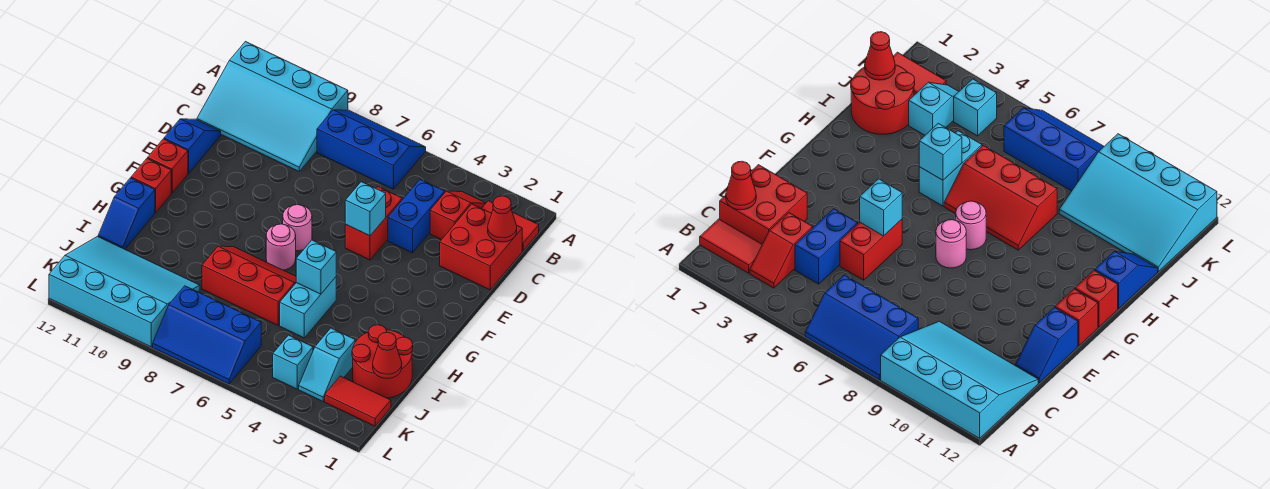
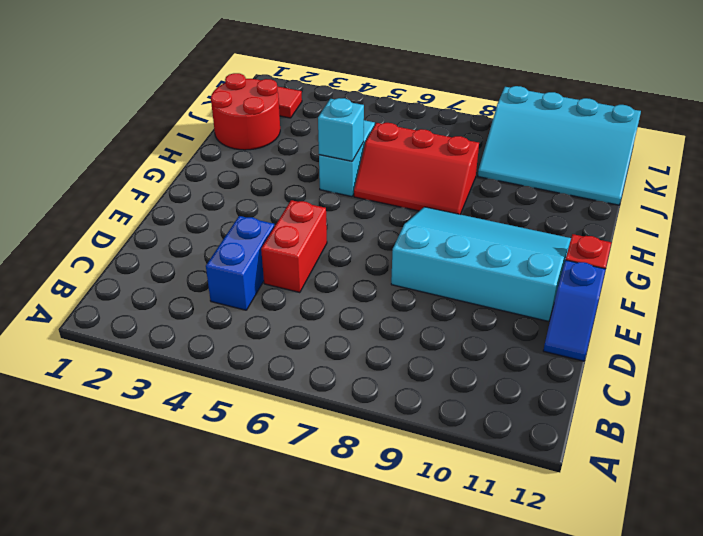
cyan 3x4 slope [391,207,571,322] -> cyan 3x4 slope moved to [197,42,348,171]
none -> blue 2x3 slope [317,110,426,189]
none -> red 1x2 tile [482,201,539,251]
none -> red 1x2 slope [430,191,486,240]

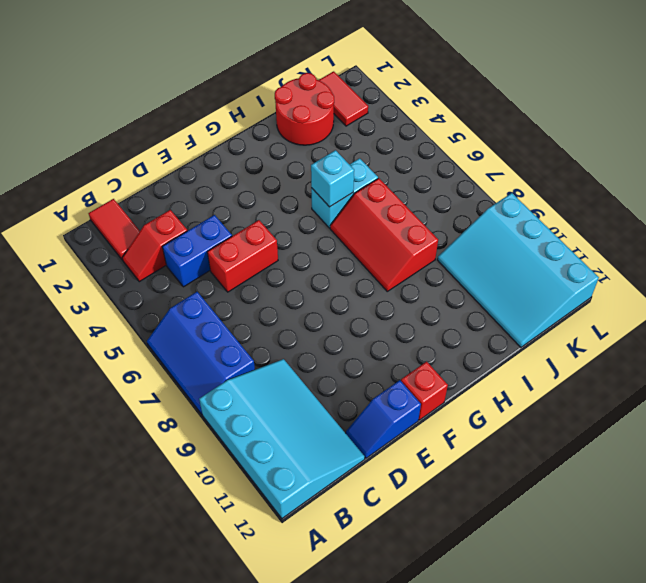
none -> red 2x2 brick [440,204,522,290]
none -> pink 1x1 round brick [283,205,312,251]
none -> pink 1x1 round brick [266,224,296,270]

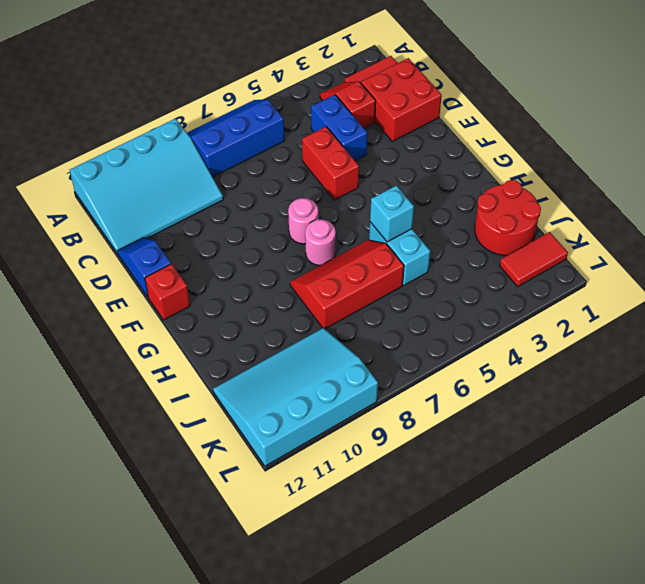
none -> red 1x1 brick [131,159,171,212]
none -> blue 1x2 slope [98,178,155,249]
none -> cyan 1x2 slope [299,328,355,401]

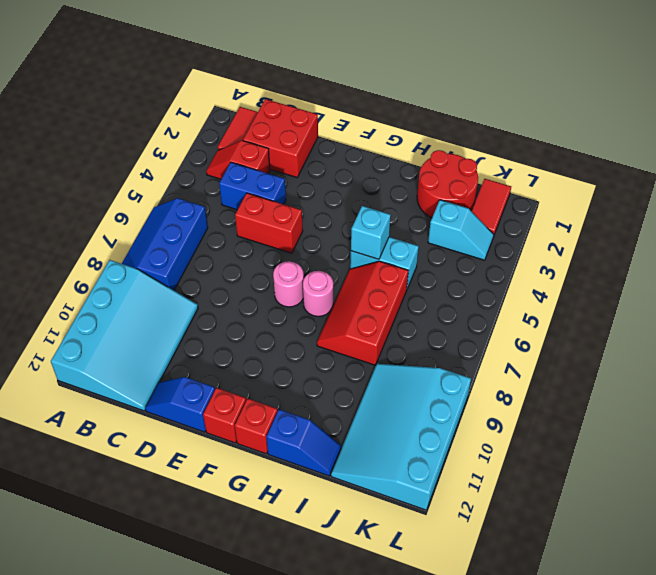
none -> cyan 1x1 brick [273,335,313,389]
none -> blue 2x3 slope [153,286,261,384]
none -> red 1x1 cone [488,196,517,242]

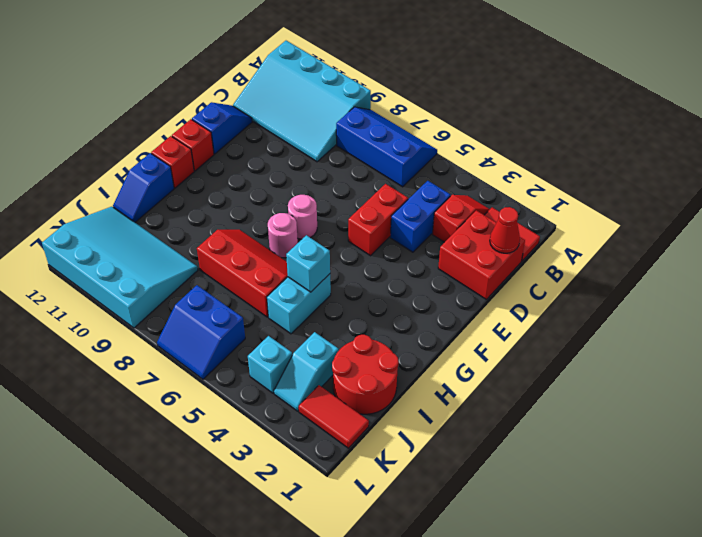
blue 2x2 slope [157,285,245,379] -> blue 2x3 slope [153,286,261,384]
none -> cyan 1x1 brick [345,182,386,236]
none -> red 1x1 cone [373,332,402,378]

